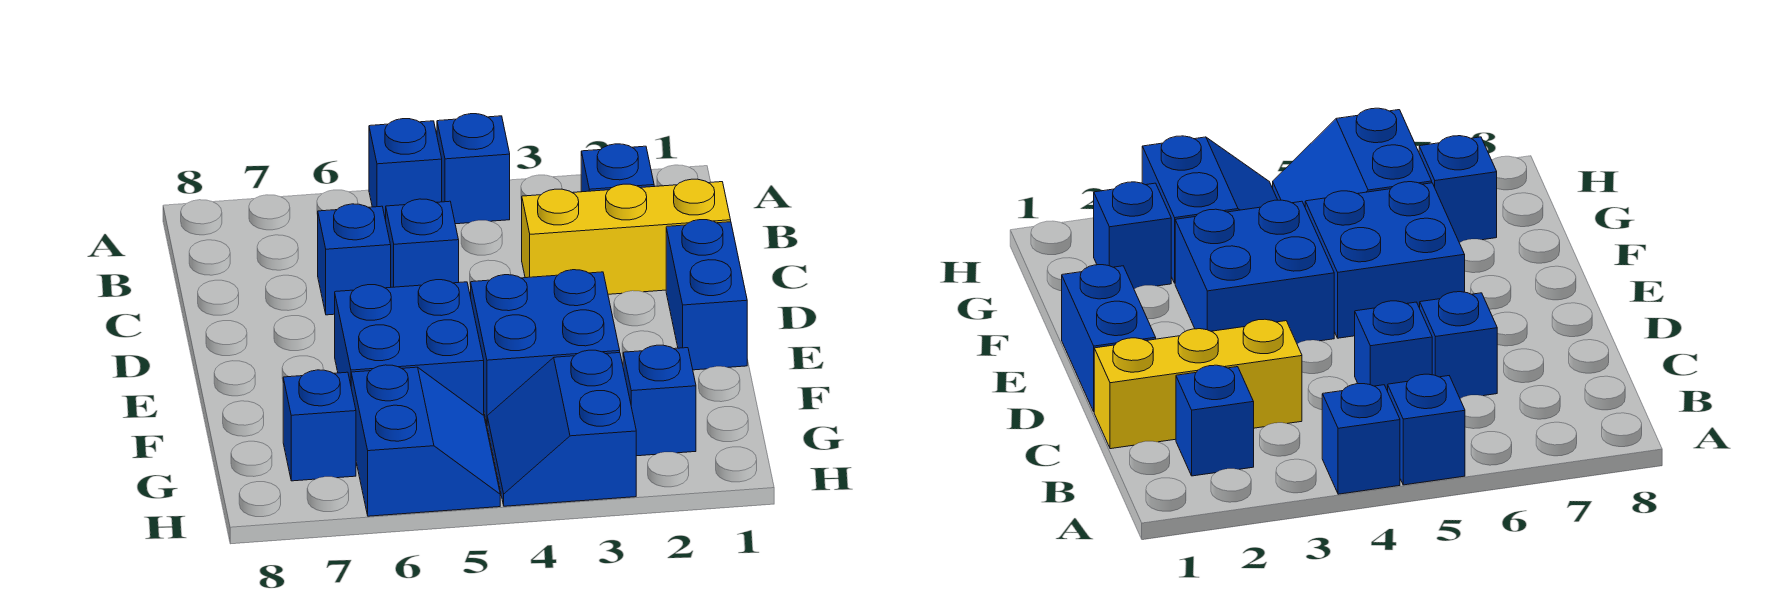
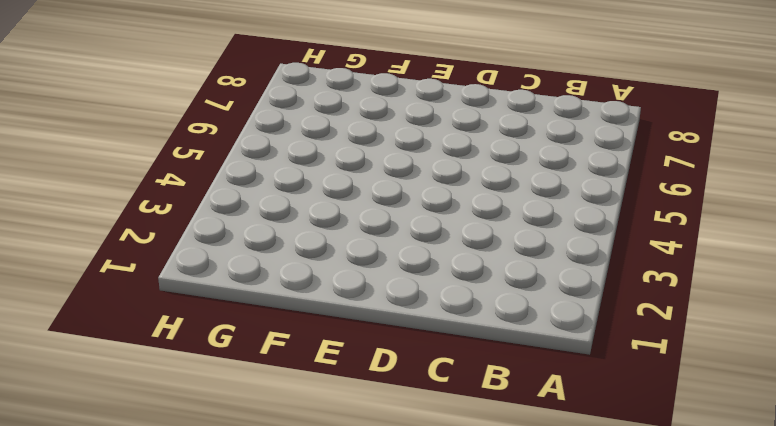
none -> blue 1x1 brick [437,114,510,224]
none -> blue 1x1 brick [369,119,442,220]
none -> blue 1x1 brick [581,144,654,192]

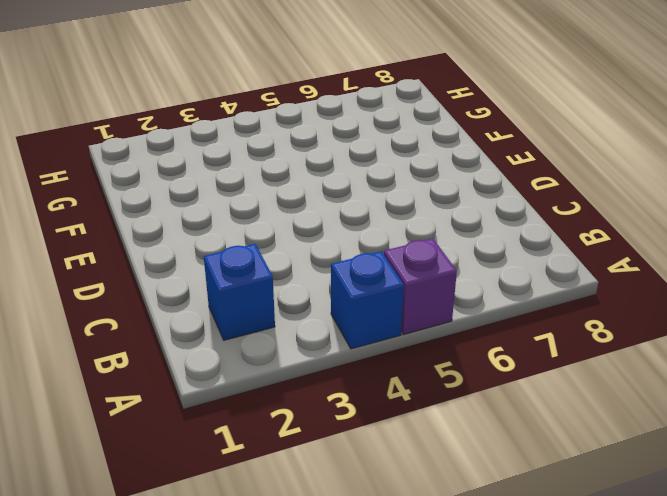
purple 1x1 brick [384,239,457,334] -> blue 1x1 brick [369,119,442,220]
none -> yellow 1x3 brick [522,179,731,294]
none -> blue 1x1 brick [386,199,459,287]
none -> blue 1x1 brick [318,204,391,315]

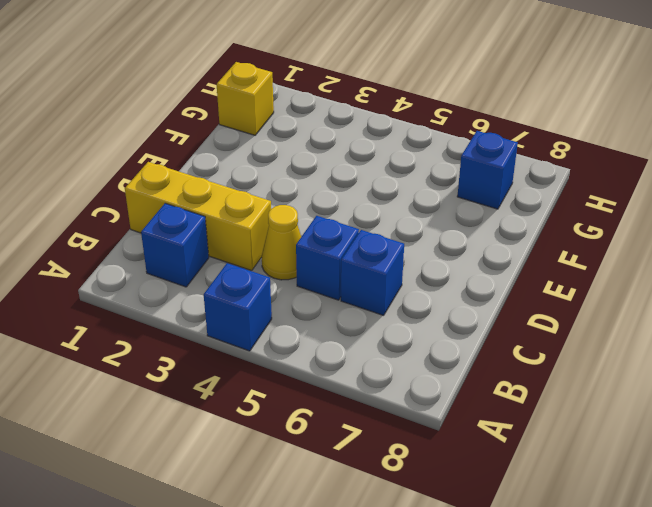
yellow 1x1 cone [262,205,301,280] -> none
yellow 1x1 brick [217,62,274,135] -> none
none -> blue 1x1 brick [369,119,442,220]
none -> blue 1x2 brick [666,220,747,370]
none -> blue 2x2 brick [471,270,620,424]

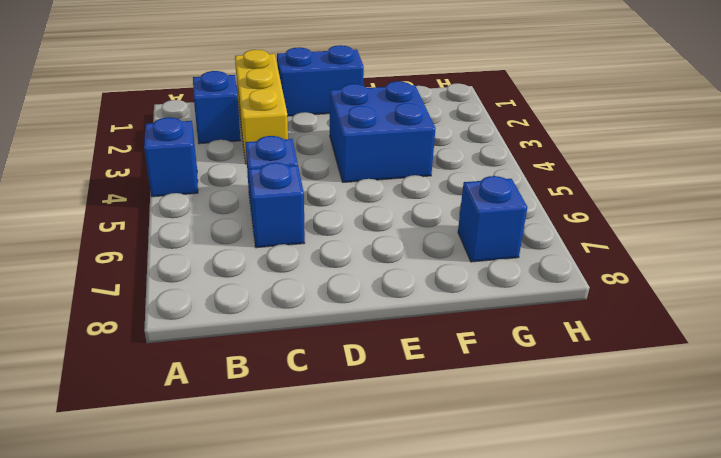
none -> blue 1x1 brick [369,119,442,220]
none -> blue 2x2 brick [335,280,484,415]
none -> blue 1x1 brick [623,345,696,456]

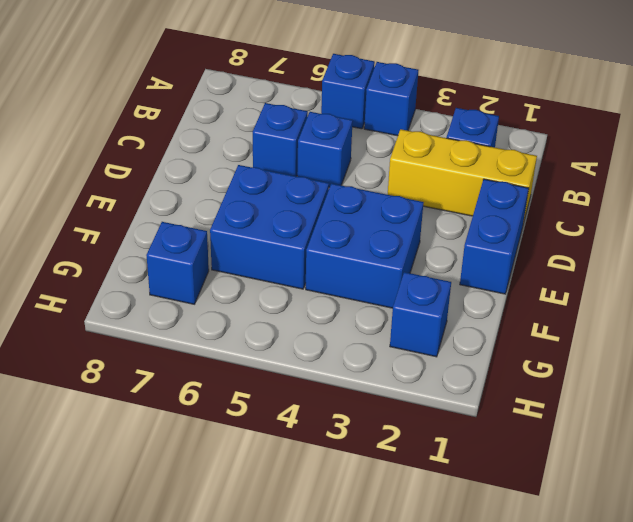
none -> blue 2x2 slope [487,350,636,506]
none -> blue 2x2 slope [351,365,500,516]

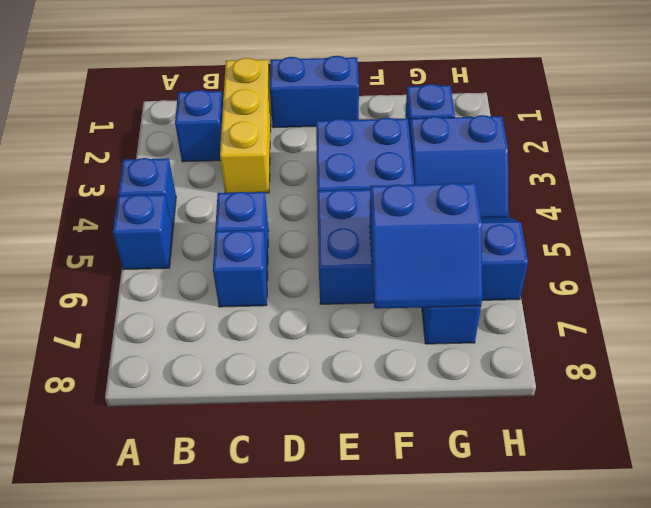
blue 2x2 slope [369,183,482,309] -> none

